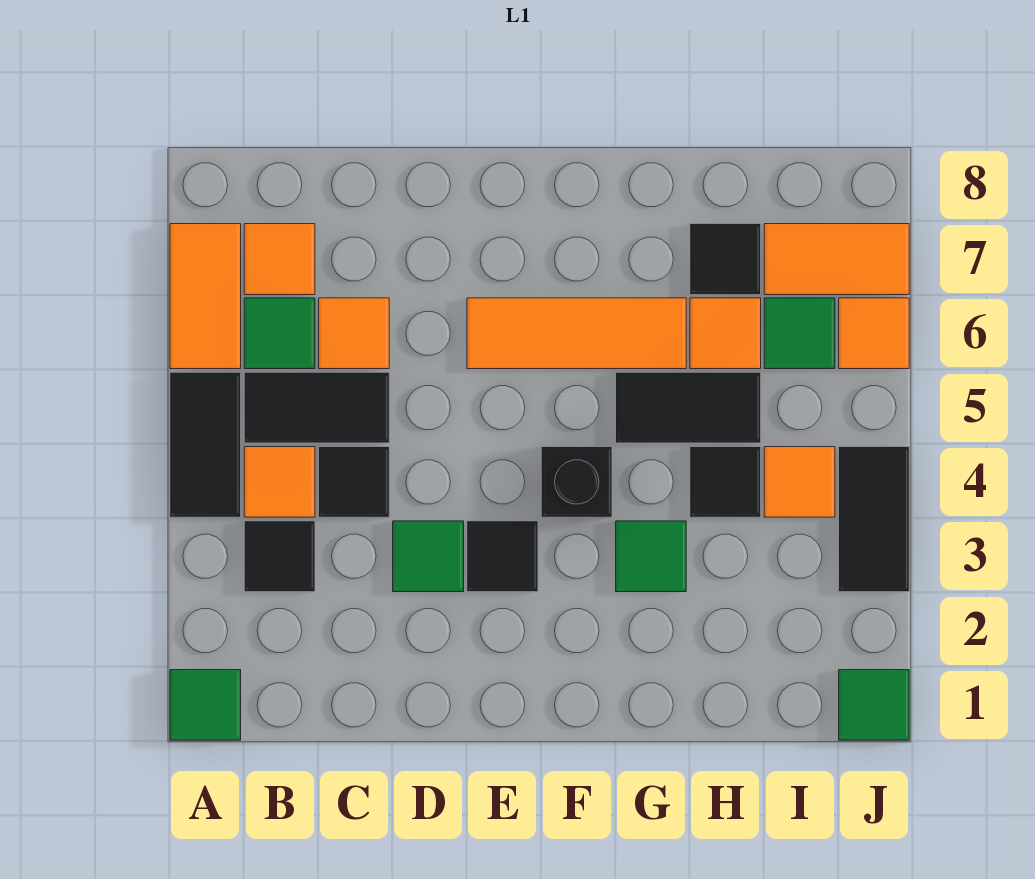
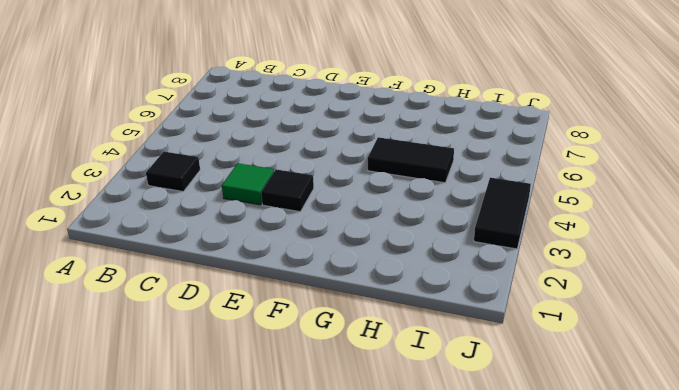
none -> green 1x1 tile [170,670,241,740]
none -> black 1x2 tile [170,372,241,517]
none -> orange 1x2 tile [170,224,241,369]

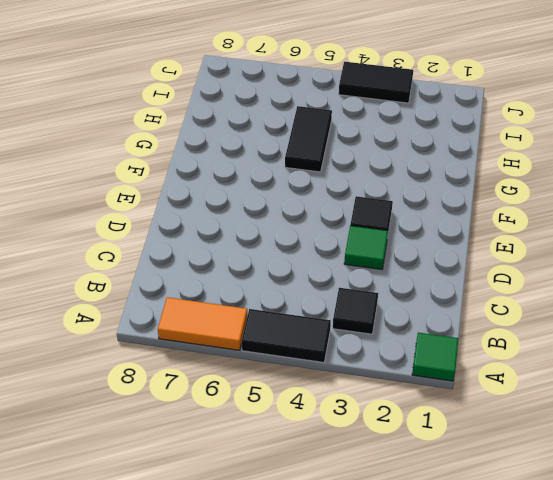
none -> orange 1x1 tile [244,447,315,517]
none -> black 1x2 tile [244,372,389,443]
none -> green 1x1 tile [244,298,315,369]

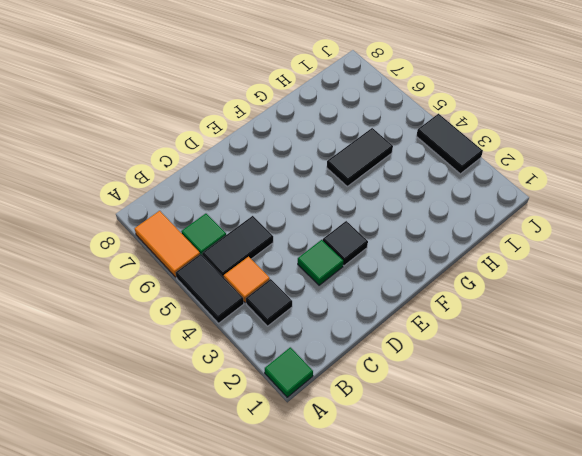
none -> orange 1x1 tile [244,224,315,295]
none -> black 1x1 tile [319,447,389,517]
none -> orange 1x1 tile [319,298,389,369]

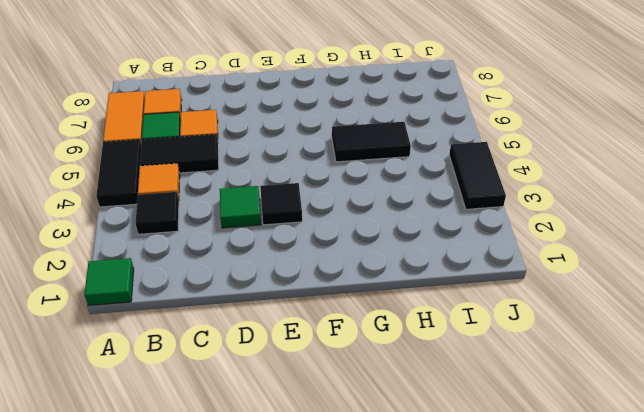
none -> black 1x1 tile [319,447,389,517]
none -> orange 1x3 tile [467,298,686,369]
none -> black 1x1 brick [541,447,612,517]

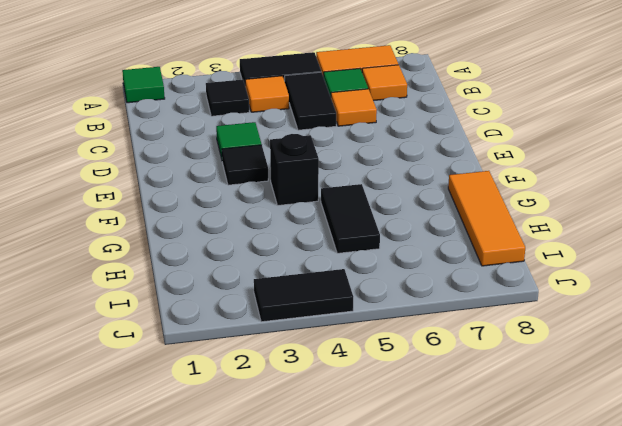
orange 1x3 tile [448,171,525,266] -> orange 1x3 tile moved to [467,298,686,369]
none -> black 1x1 tile [319,447,389,517]
none -> green 1x1 tile [616,521,686,592]
none -> black 1x1 tile [690,447,761,517]

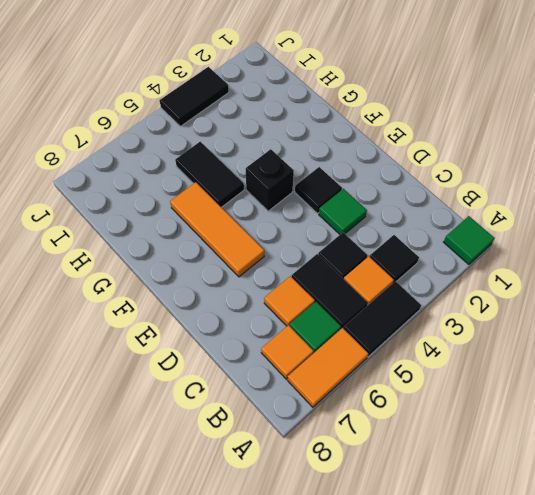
none -> green 1x1 tile [616,521,686,592]
none -> black 1x1 tile [690,447,761,517]
none -> orange 1x1 tile [690,298,761,369]

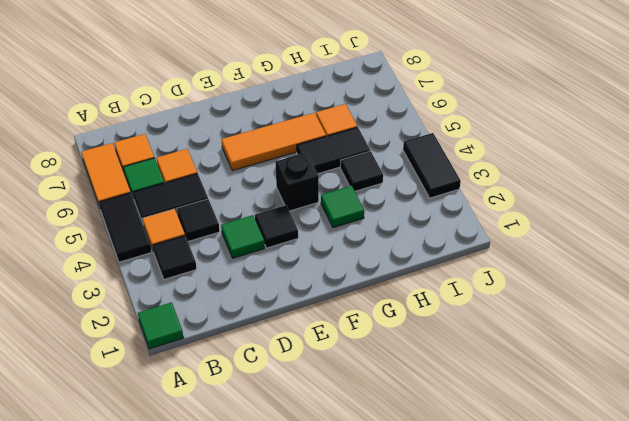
none -> black 1x1 tile [690,224,761,295]
none -> orange 1x1 tile [764,447,835,517]
none -> green 1x1 tile [764,298,835,369]

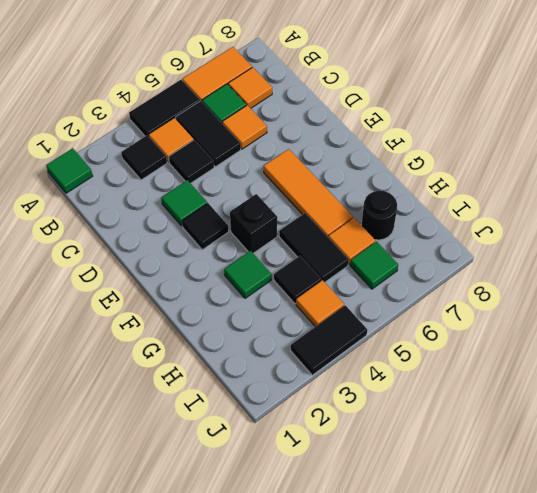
black 1x1 round brick [361,191,397,240] -> black 1x1 tile [690,224,761,295]
none -> orange 1x2 tile [764,224,909,295]
none -> green 1x1 tile [839,670,909,740]
none -> orange 1x1 tile [839,298,909,369]

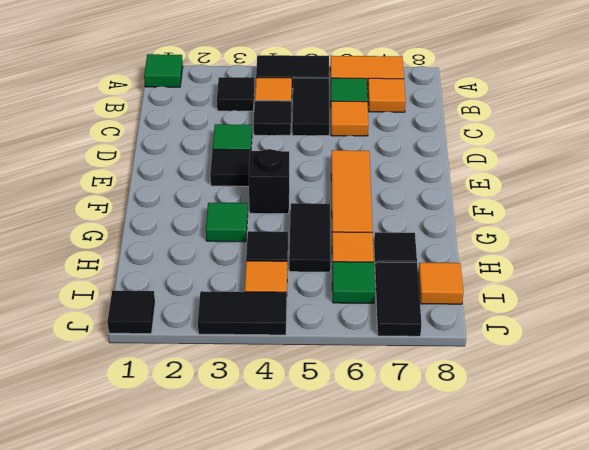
black 1x2 tile [375,262,422,336] -> orange 1x2 tile [764,224,909,295]
orange 1x1 tile [418,263,463,304] -> orange 1x1 tile moved to [839,298,909,369]
black 1x1 tile [108,291,155,334] -> green 1x1 tile [839,670,909,740]

